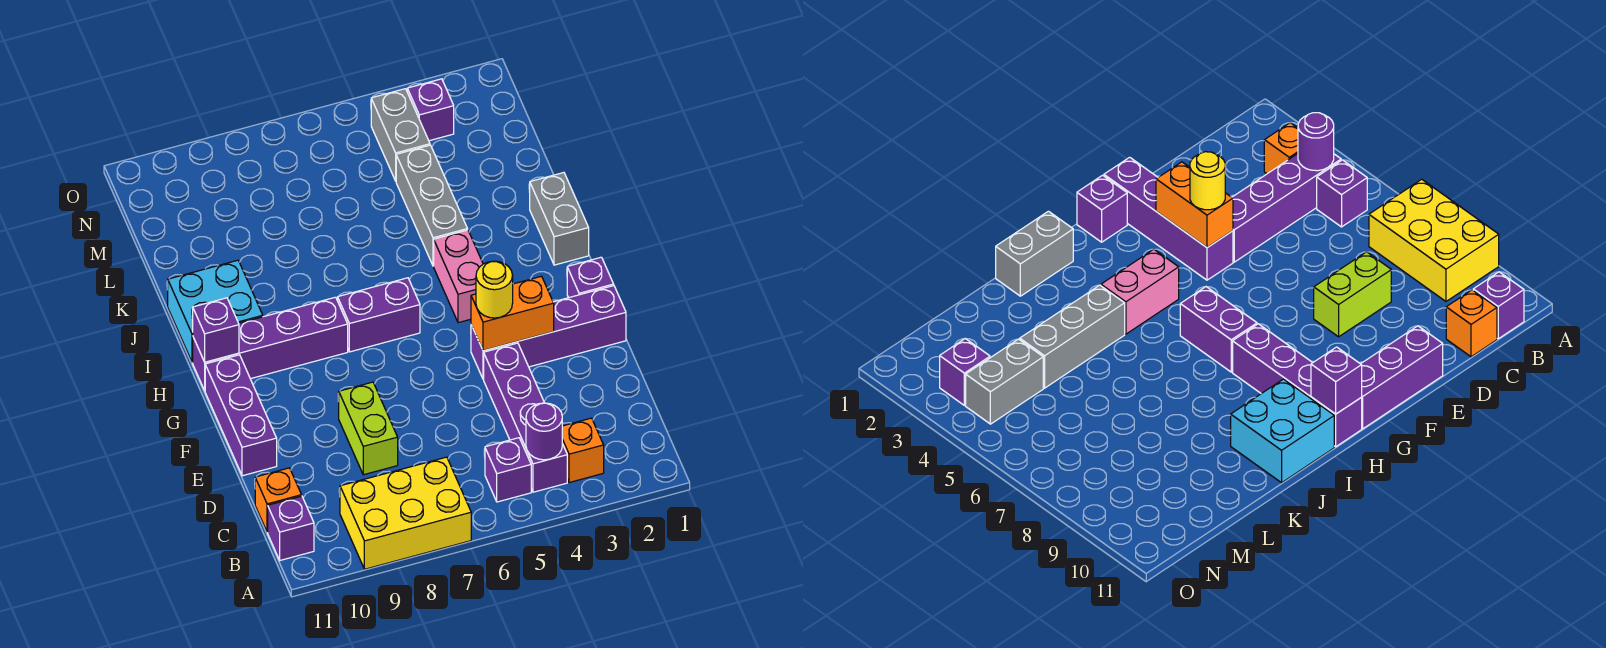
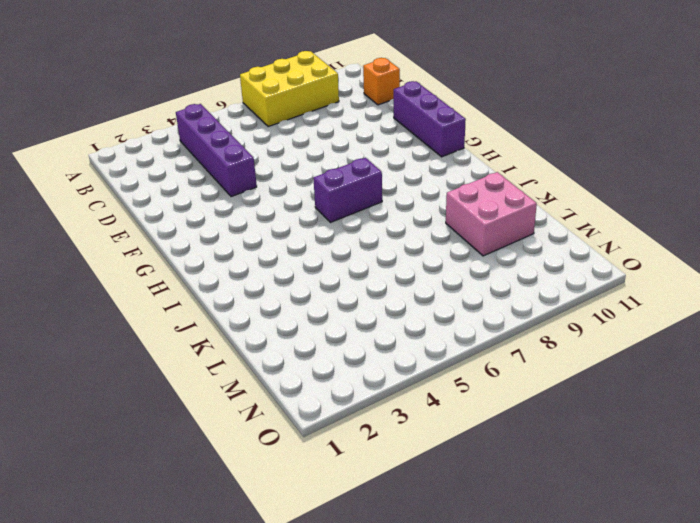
pink 2x2 brick [446,172,537,256] -> none
none -> orange 1x1 brick [562,418,604,483]
none -> purple 1x1 brick [485,438,531,502]
none -> purple 1x1 brick [268,496,314,560]

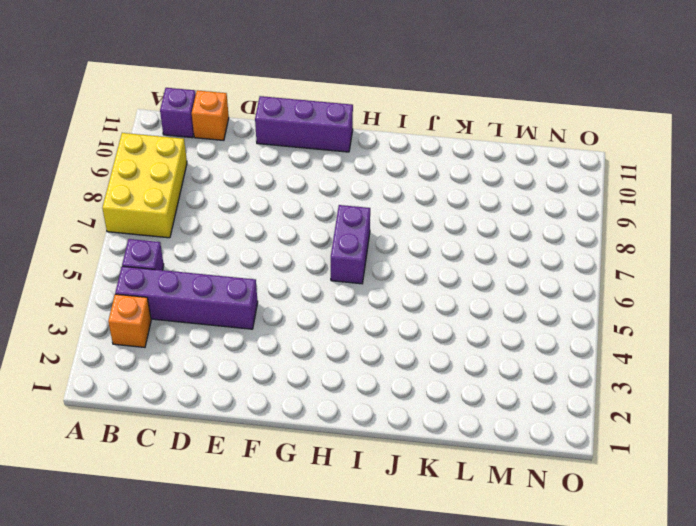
none -> lime 1x2 brick [339,382,398,475]
none -> purple 1x4 brick [471,286,626,379]
none -> purple 1x1 brick [567,257,614,298]

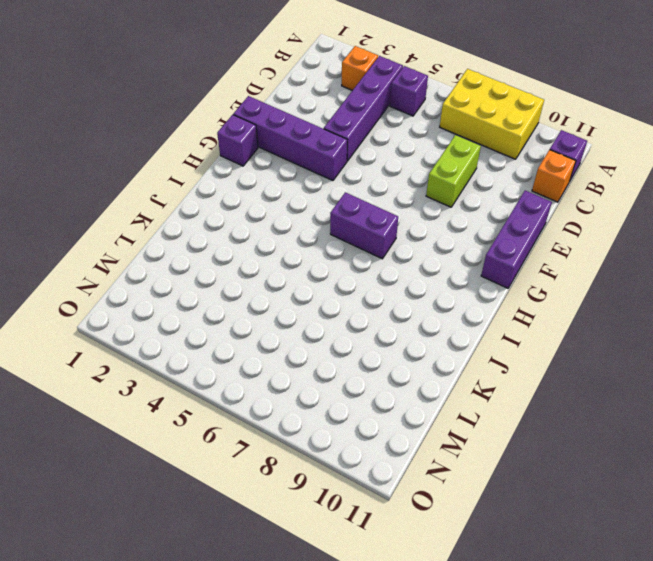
none -> pink 1x2 brick [434,230,483,323]
none -> purple 1x4 brick [193,297,348,390]
none -> grey 1x2 brick [530,173,589,265]

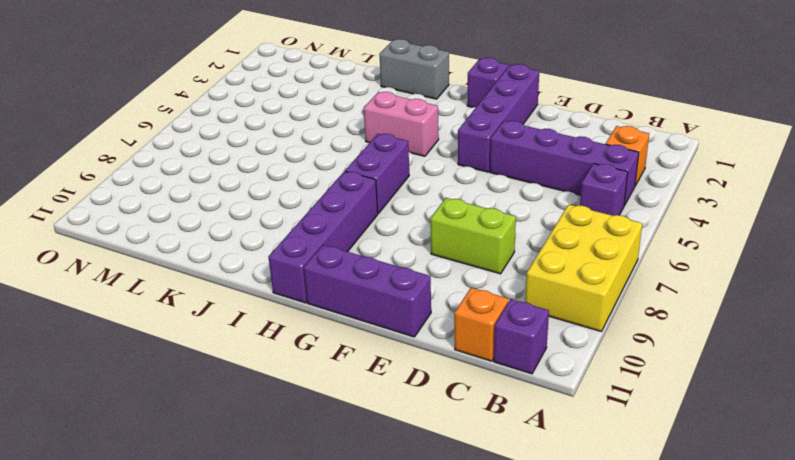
none -> cyan 2x2 brick [168,260,263,363]
none -> grey 1x3 brick [396,145,468,266]
none -> grey 1x2 brick [371,89,430,181]

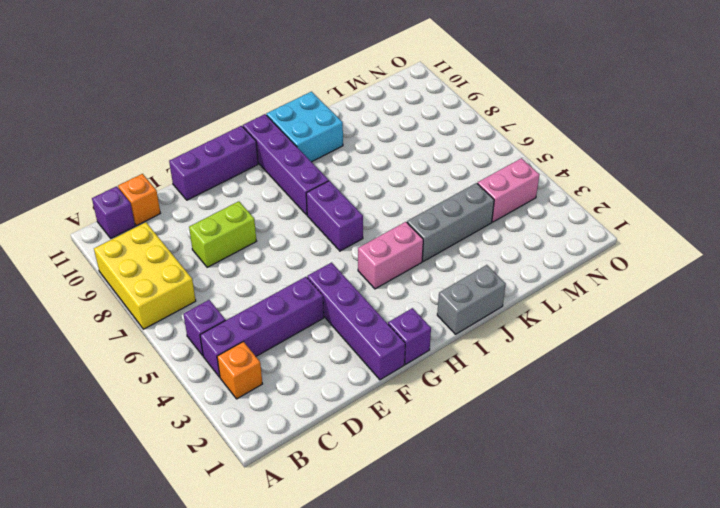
pink 1x2 brick [477,158,539,222] -> grey 1x2 brick [371,89,430,181]
none -> purple 1x1 brick [407,79,454,141]
none -> purple 1x1 round brick [526,403,562,460]
none -> orange 1x2 brick [471,276,554,351]

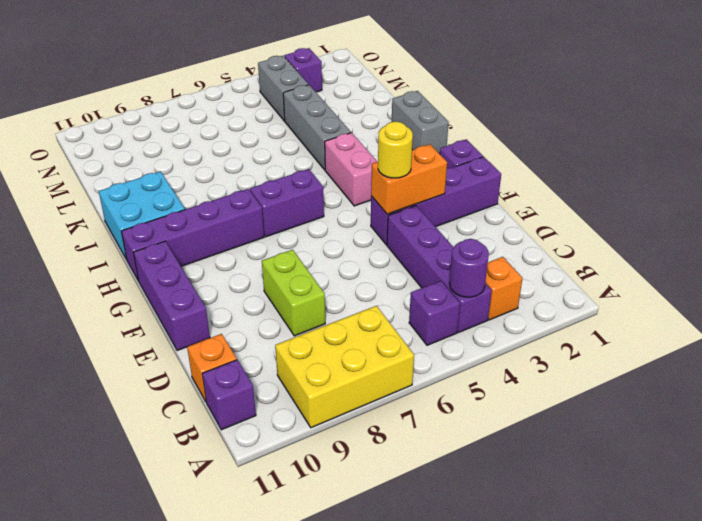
none -> purple 1x1 brick [193,298,239,362]

